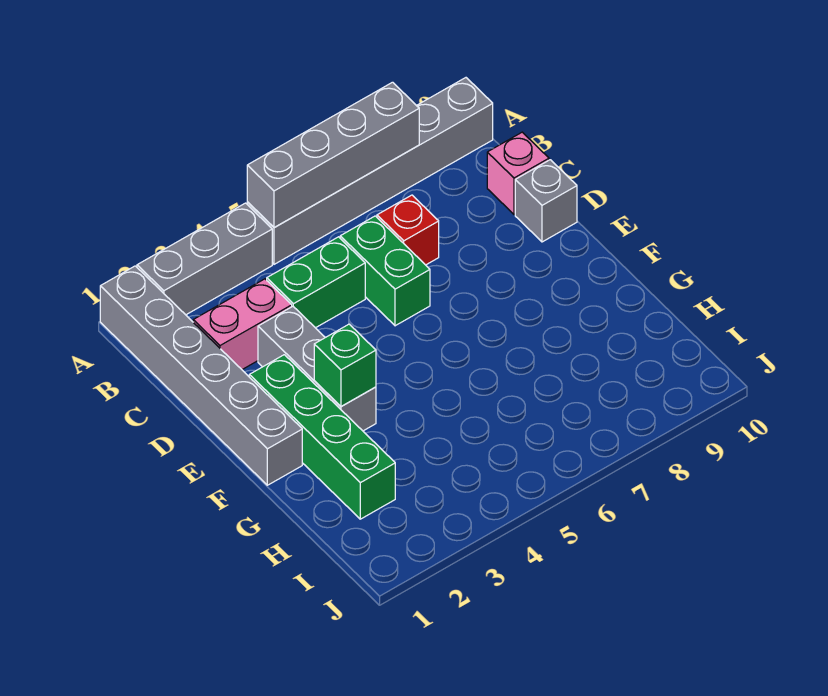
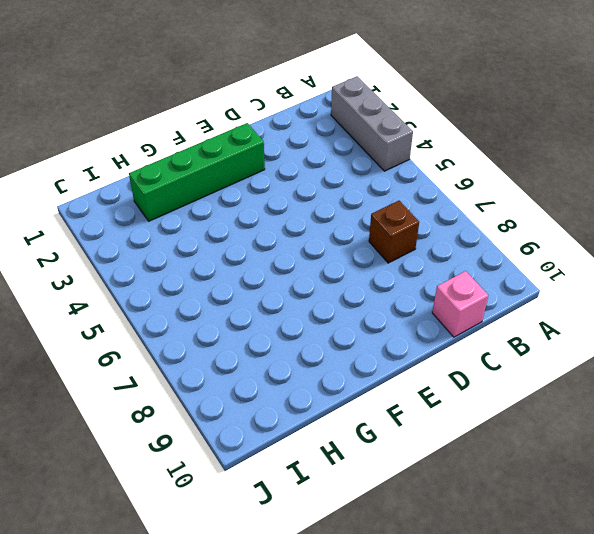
brown 1x1 brick [369,201,419,263] -> red 1x1 brick [377,195,439,265]
none -> grey 1x6 brick [100,266,302,485]
none -> grey 1x6 brick [247,78,493,264]
none -> pink 1x2 brick [193,279,292,369]

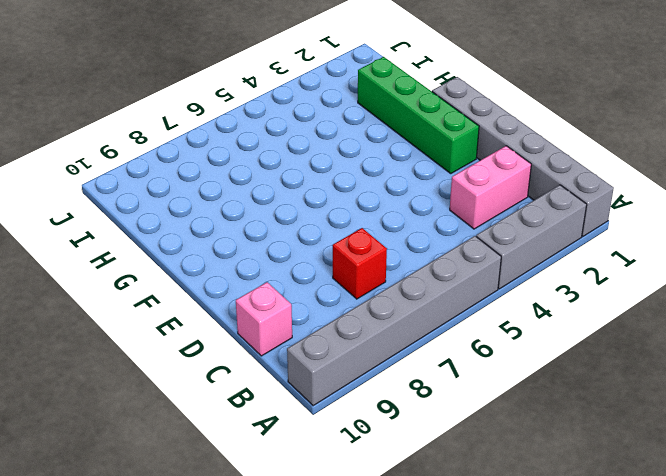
none -> green 1x2 brick [267,237,365,328]
none -> green 1x2 brick [340,216,430,326]
none -> grey 1x3 brick [258,306,376,431]

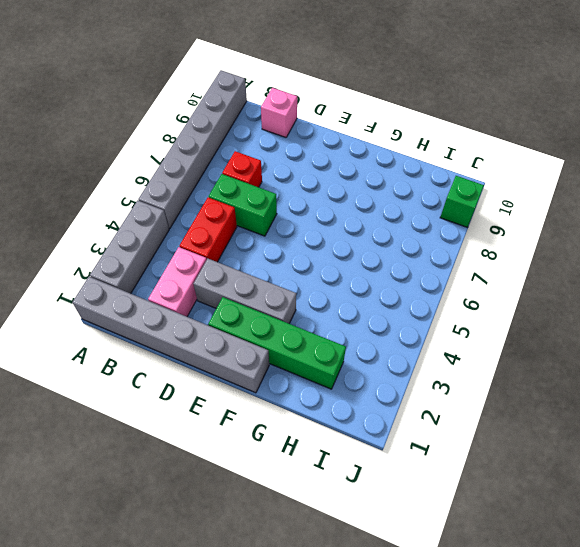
red 1x2 brick [179,197,237,262] -> green 1x2 brick [267,237,365,328]
green 1x1 brick [440,176,484,227] -> green 1x1 brick moved to [314,324,376,406]
none -> grey 1x1 brick [515,160,577,242]
none -> grey 1x4 brick [247,82,419,228]

